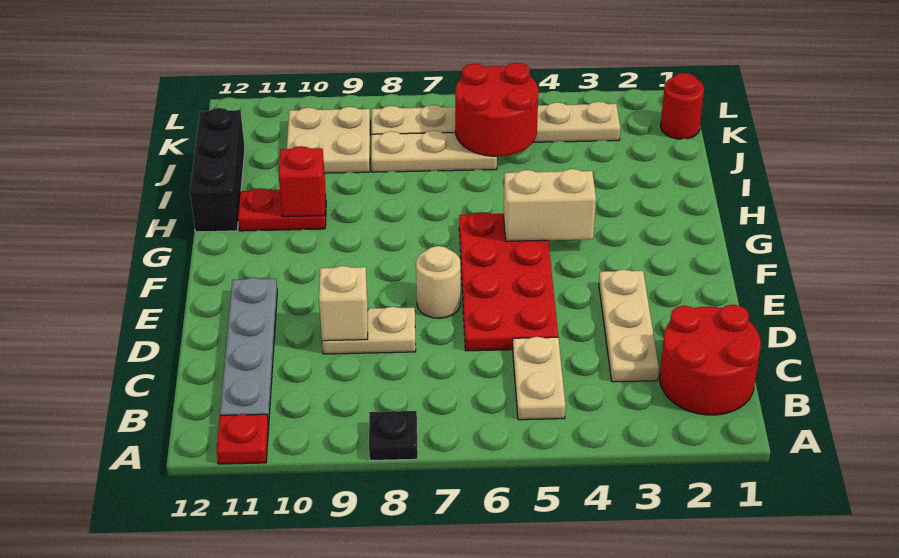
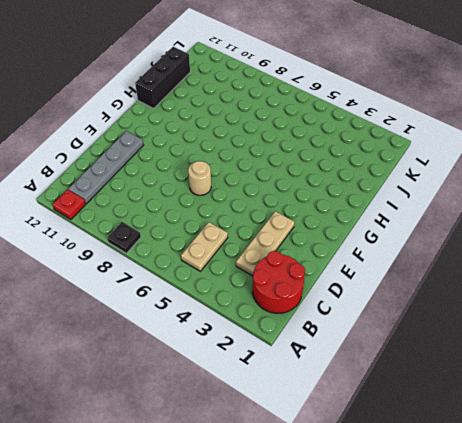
none -> red 2x4 plate [459,212,558,351]
none -> tan 1x2 plate [322,307,416,354]
none -> red 1x2 plate [238,188,326,231]

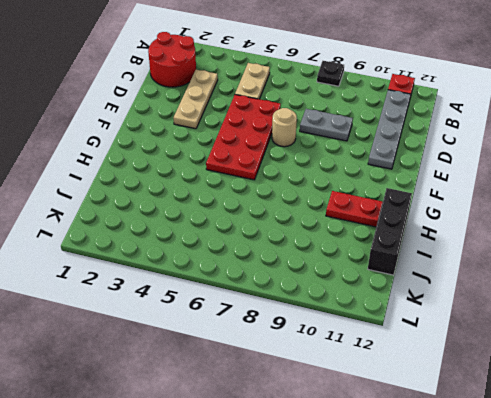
grey 1x2 plate [300,109,353,141] -> tan 1x2 plate [322,307,416,354]
none -> tan 1x3 plate [371,131,497,172]
none -> tan 2x2 plate [287,107,370,173]
none -> red 1x1 round brick [661,73,704,139]

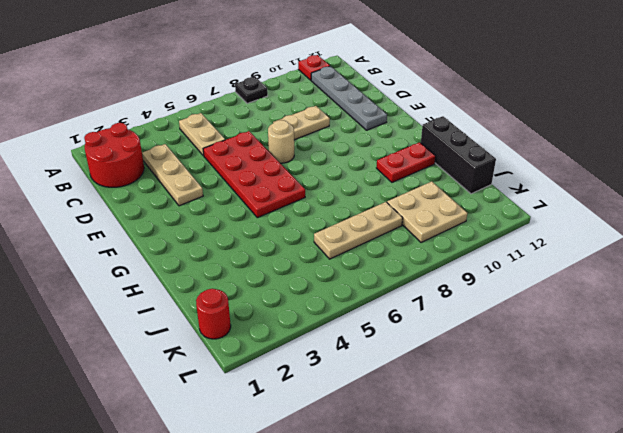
none -> tan 1x6 plate [372,102,620,142]
none -> tan 1x1 brick [319,266,368,341]
none -> tan 1x2 brick [504,169,596,241]

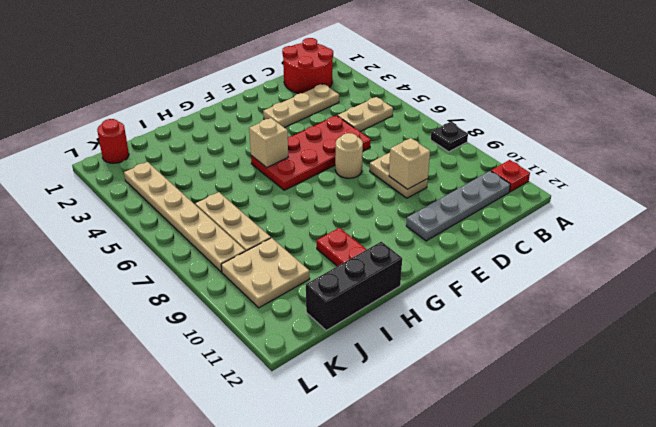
tan 1x1 brick [249,118,288,168] -> tan 1x2 brick [504,169,596,241]
none -> red 1x1 brick [279,146,325,217]
none -> red 2x2 round brick [455,63,538,156]

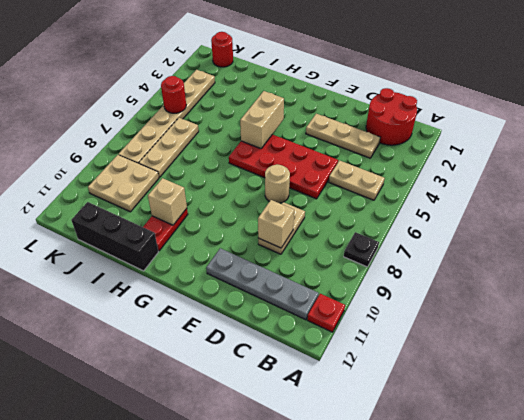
tan 1x1 brick [148,178,187,225] -> red 1x1 brick [279,146,325,217]
red 1x1 round brick [161,76,186,113] -> red 2x2 round brick [455,63,538,156]

